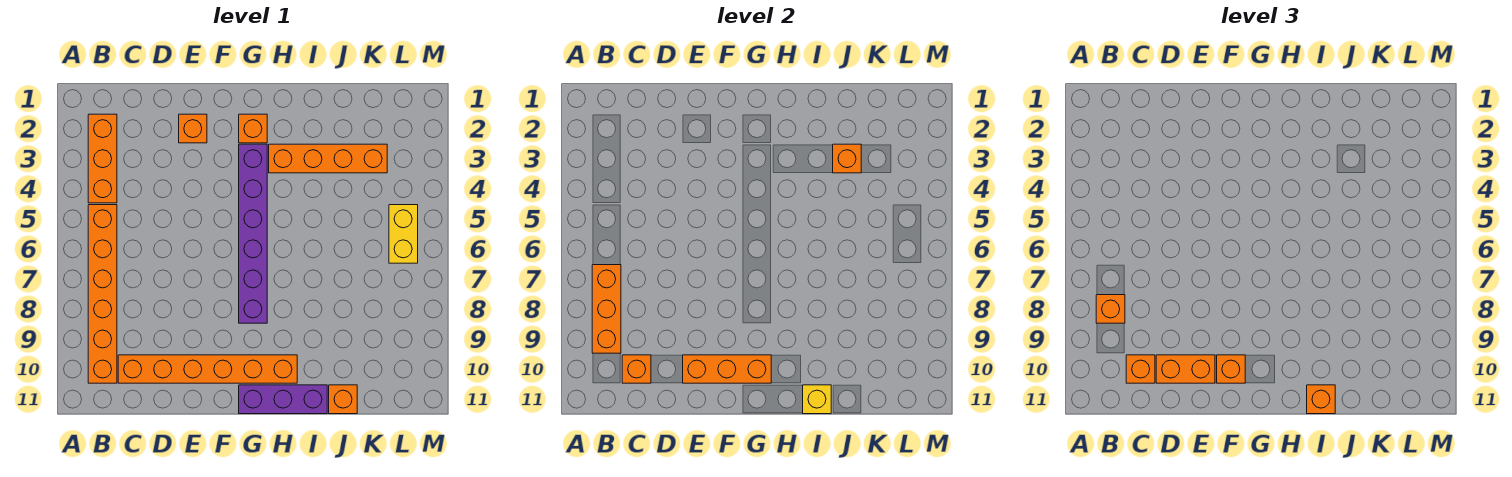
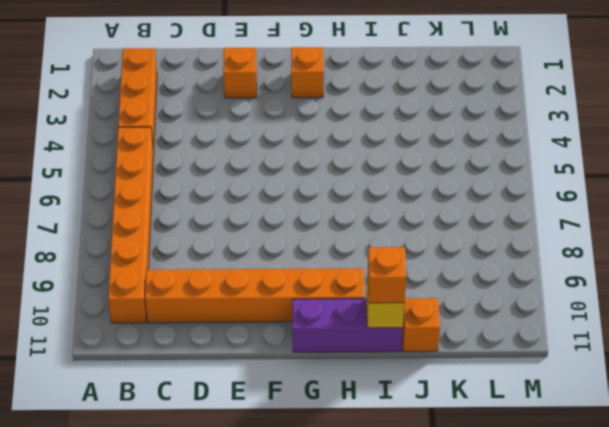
none -> purple 1x6 brick [239,144,267,323]
none -> orange 1x4 brick [269,144,387,173]
none -> yellow 1x2 brick [389,205,418,263]

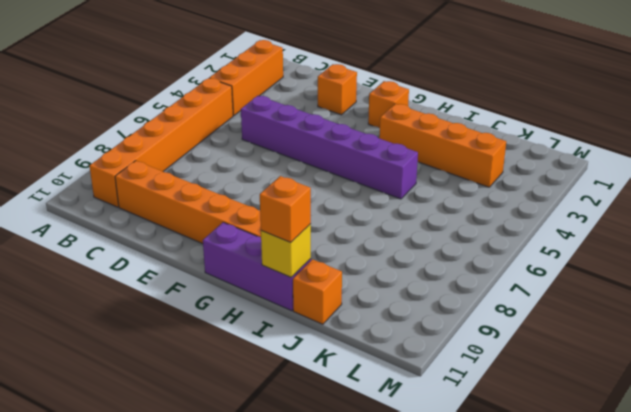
purple 1x6 brick [241,96,418,199] -> purple 1x6 brick turned to [239,144,267,323]
none -> yellow 1x2 brick [389,205,418,263]
none -> orange 1x3 brick [592,265,621,353]
none -> orange 1x1 brick [622,355,651,383]

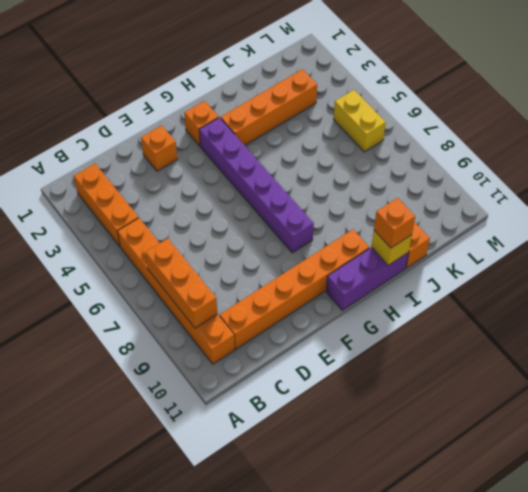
none -> orange 1x1 brick [622,355,651,383]
none -> orange 1x3 brick [683,355,771,383]
none -> orange 1x1 brick [833,144,861,173]

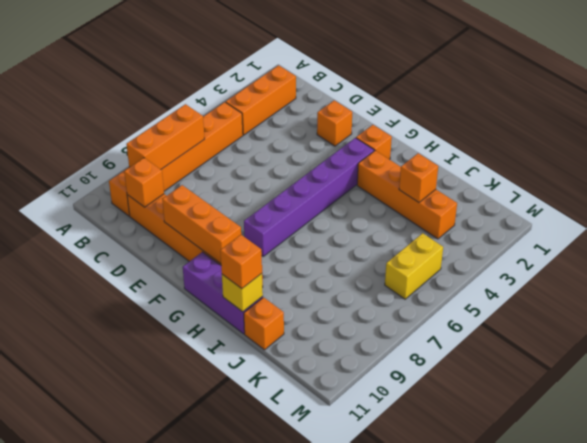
none -> orange 1x1 brick [1096,295,1125,323]
none -> orange 1x1 brick [1126,355,1155,383]
none -> orange 1x2 brick [1156,355,1215,383]

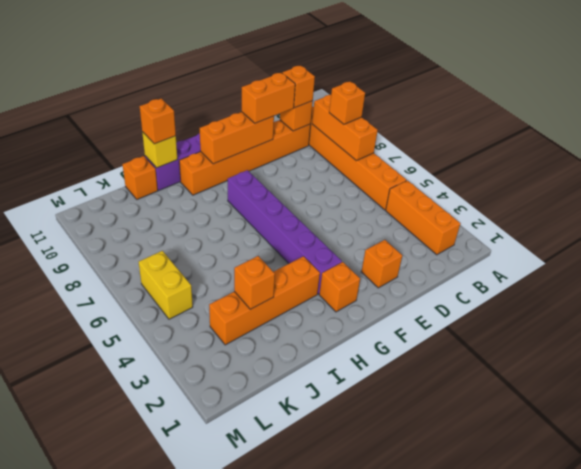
none -> orange 1x1 brick [1217,355,1245,383]

